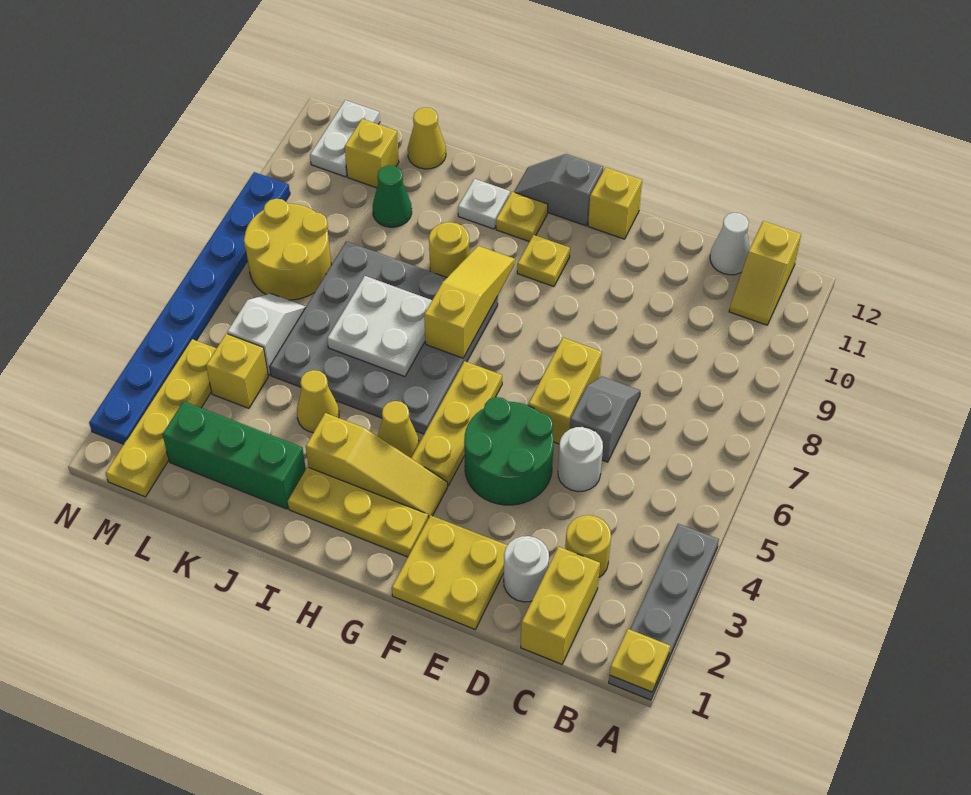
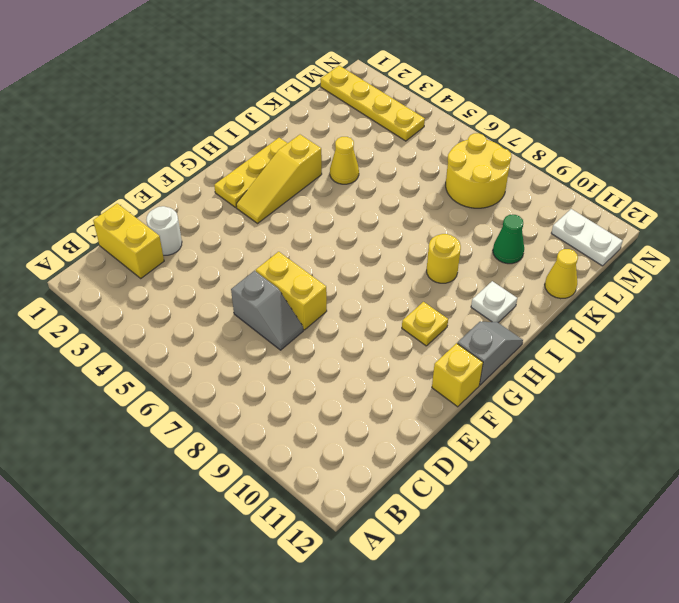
none -> grey 1x4 plate [609,524,719,700]
none -> yellow 1x2 slope [729,221,801,325]
none -> yellow 1x1 round brick [565,515,611,577]
none -> white 1x1 cone [710,213,750,275]

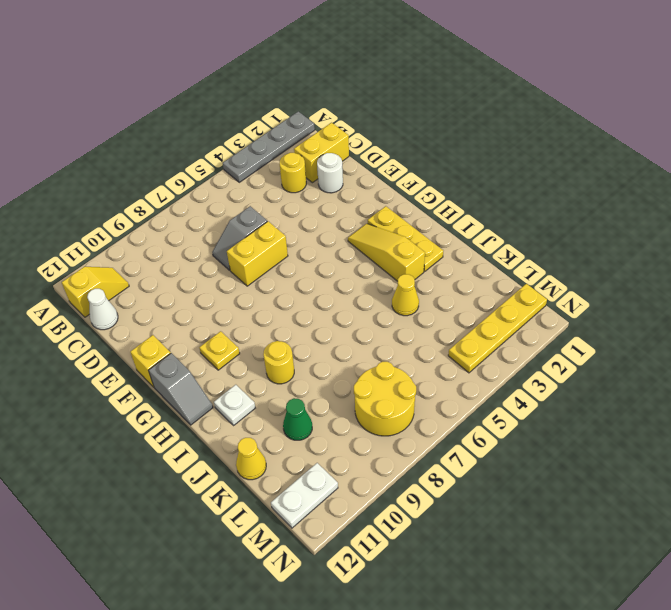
none -> white 1x1 round brick [558,427,603,492]
none -> yellow 2x2 plate [392,515,508,629]
none -> green 2x2 round brick [464,397,554,505]
none -> yellow 1x3 plate [411,361,502,485]

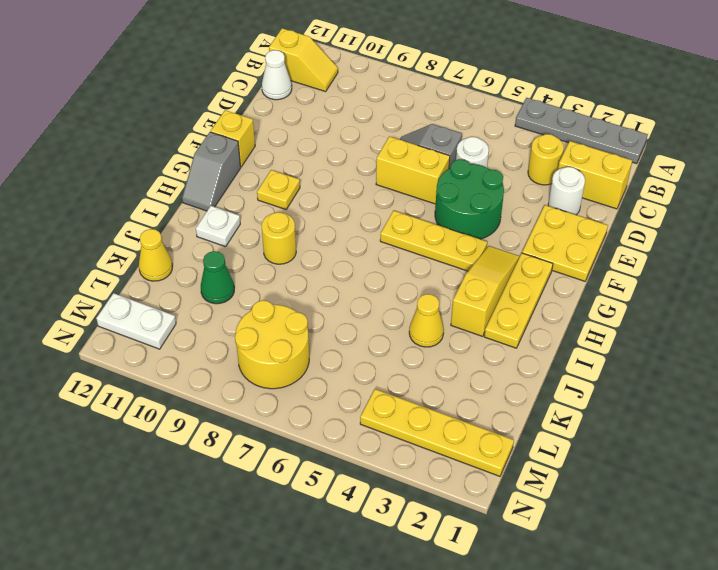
none -> yellow 1x1 cone [378,401,419,458]
none -> grey 4x4 plate [270,241,498,434]
none -> yellow 1x1 plate [496,192,548,242]
none -> green 1x3 brick [162,401,306,509]

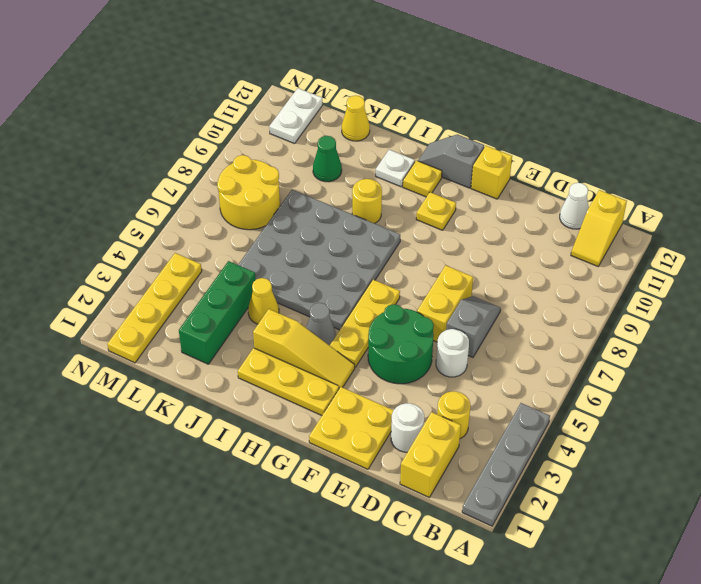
grey 1x1 cone [306,303,336,345] -> yellow 1x1 cone [378,401,419,458]
green 1x3 brick [179,261,256,364] -> green 1x3 brick turned to [162,401,306,509]
none -> yellow 1x1 brick [206,334,268,408]
none -> white 1x2 slope [227,294,306,375]
none -> yellow 1x1 brick [345,119,399,188]
none -> blue 1x8 plate [89,172,290,444]

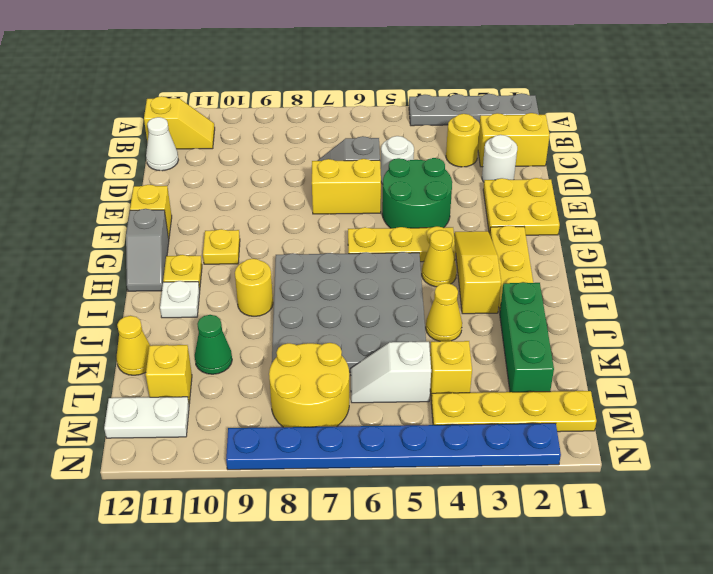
none -> yellow 1x1 plate [610,629,670,692]
none -> yellow 1x3 slope [424,246,515,358]
none -> white 2x2 plate [327,276,432,377]

